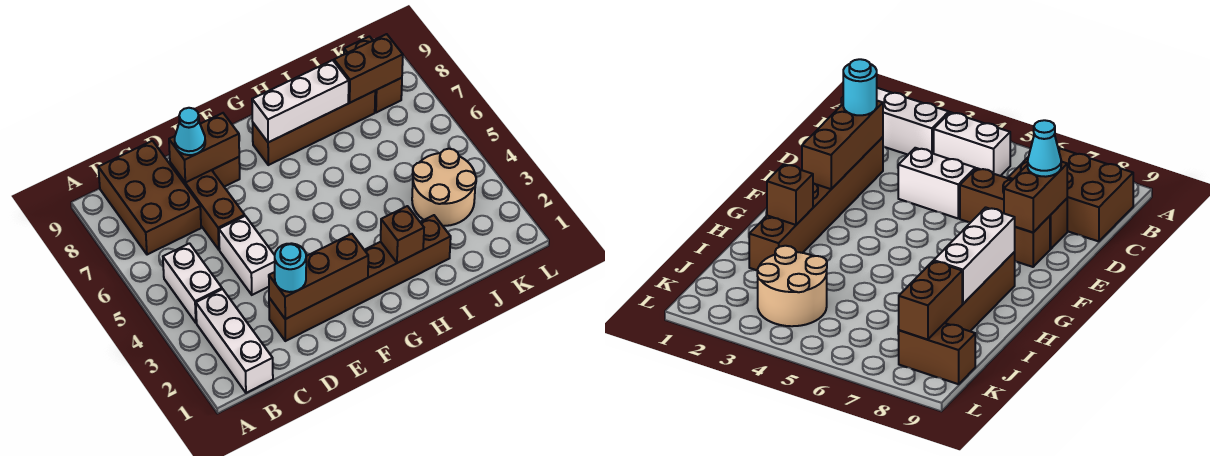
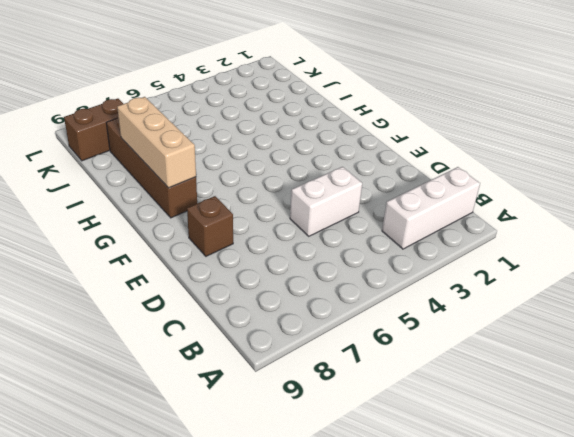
tan 1x3 brick [117,97,196,188] -> white 1x3 brick [252,60,349,142]
none -> white 1x2 brick [163,243,222,323]
none -> brown 2x3 brick [98,141,201,255]
none -> brown 1x6 brick [269,215,451,341]

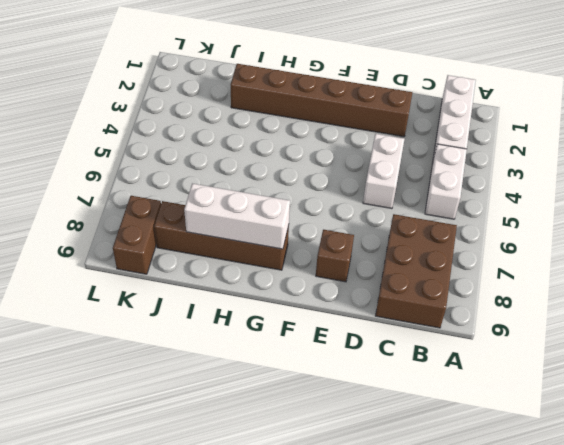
none -> brown 1x3 brick [170,163,245,250]
none -> tan 2x2 round brick [412,149,476,226]
none -> brown 1x3 brick [269,234,368,319]

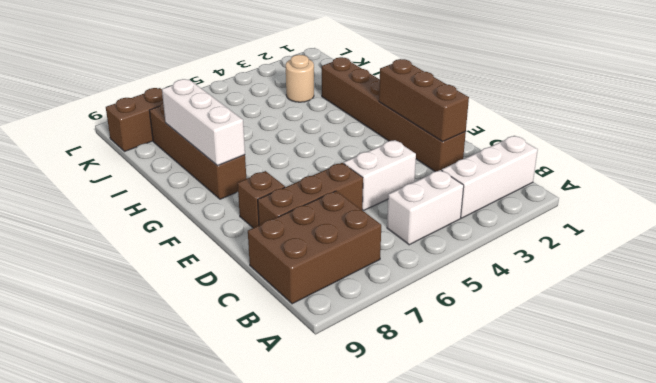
tan 1x1 round brick [286,55,314,102] -> tan 2x2 round brick [412,149,476,226]
none -> brown 1x2 brick [169,113,239,183]
none -> brown 1x1 brick [381,206,424,263]
none -> brown 1x2 brick [334,34,403,103]

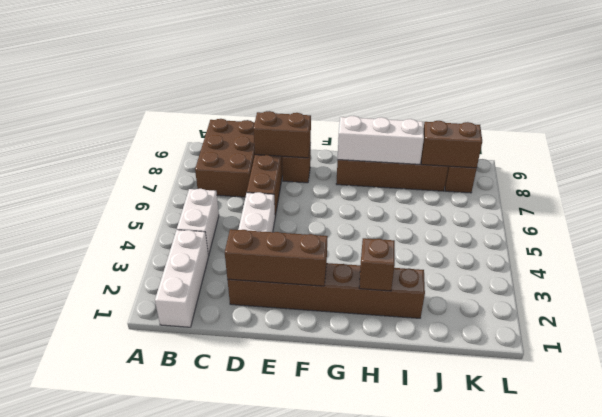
none -> tan 2x2 round brick [412,149,476,226]
none -> cyan 1x1 round brick [275,243,306,292]
none -> cyan 1x1 cone [175,108,205,155]

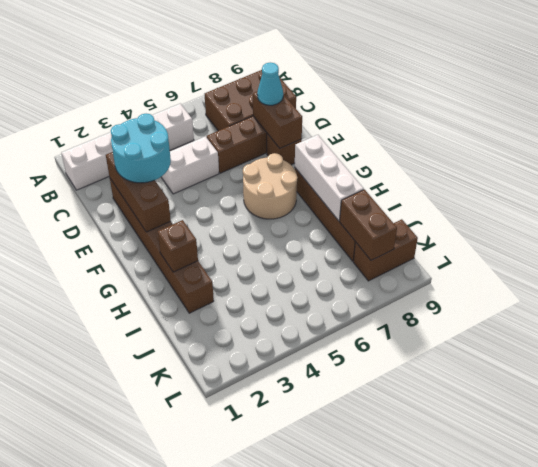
cyan 2x2 round brick [111,114,171,183] -> cyan 1x1 round brick [275,243,306,292]
tan 2x2 round brick [243,153,298,219] -> tan 2x2 round brick moved to [412,149,476,226]

